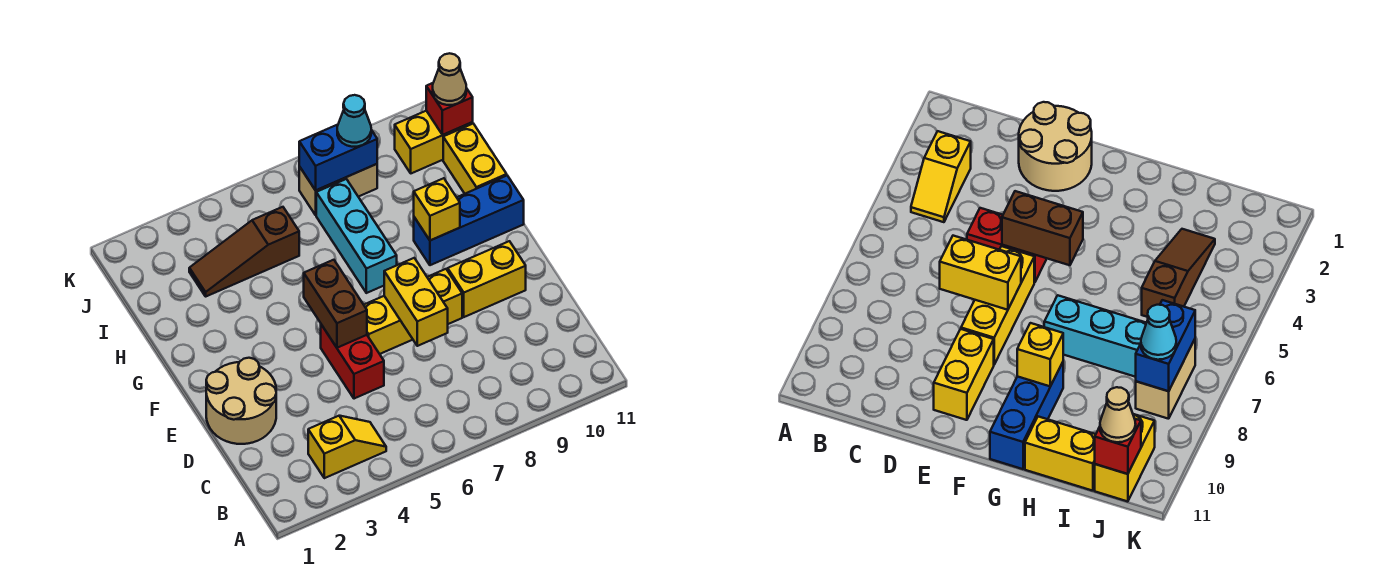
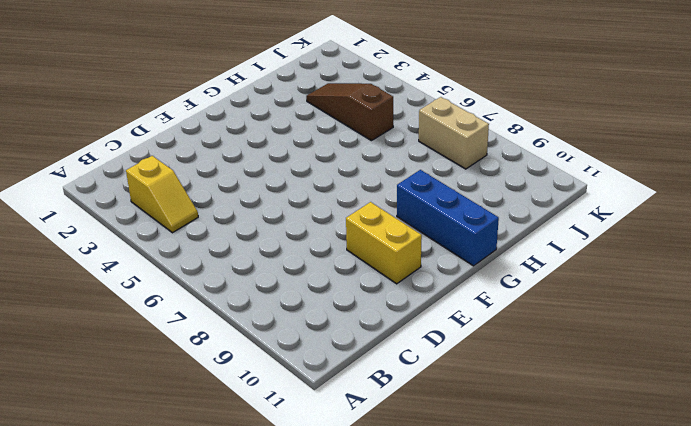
none -> tan 2x2 round brick [206,358,276,444]
none -> red 1x2 brick [321,325,384,399]
none -> yellow 1x3 brick [364,269,462,354]

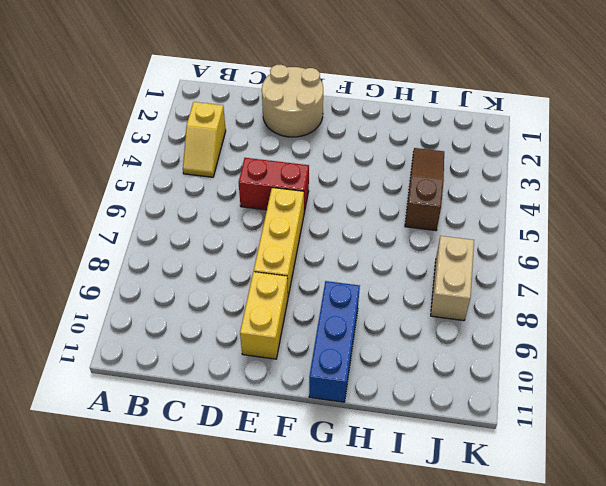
none -> cyan 1x3 brick [316,179,397,293]
none -> yellow 1x2 brick [443,124,507,194]
none -> yellow 1x2 brick [395,111,473,173]

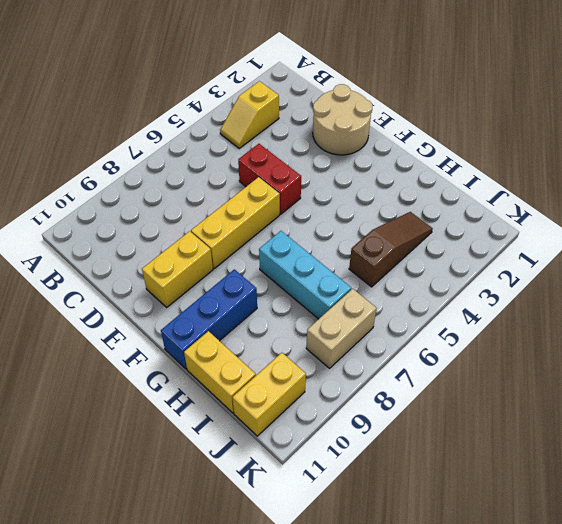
none -> yellow 1x2 brick [384,258,448,346]
none -> brown 1x2 brick [304,260,367,348]
none -> yellow 1x1 brick [414,178,460,240]

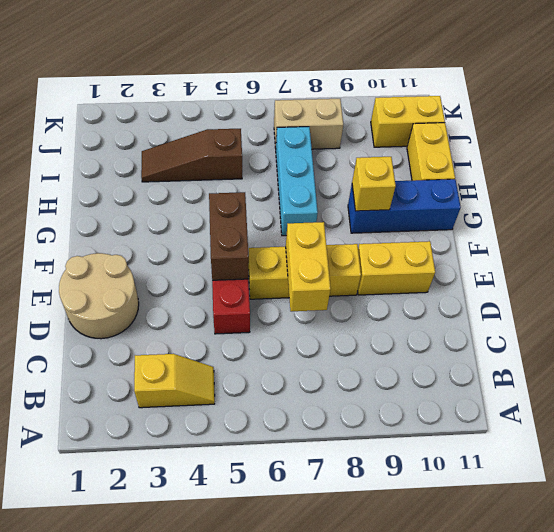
none -> blue 1x2 brick [299,125,377,190]
none -> red 1x1 brick [426,83,473,135]
none -> cyan 1x1 cone [337,95,371,147]

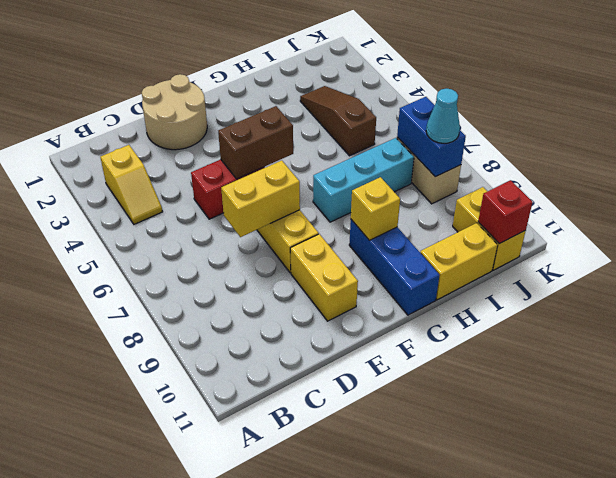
none -> tan 1x1 cone [433,53,466,105]

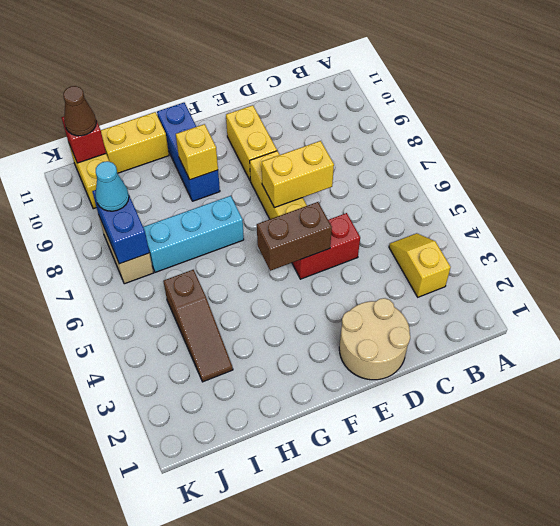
brown 1x1 cone [63,86,96,136] -> tan 1x1 cone [433,53,466,105]

